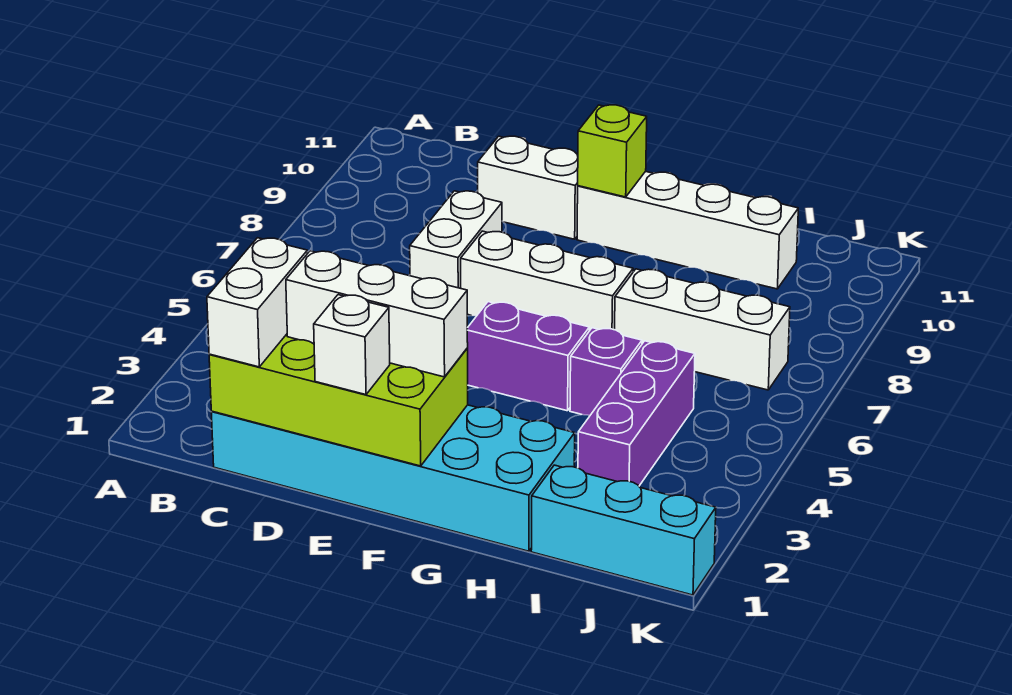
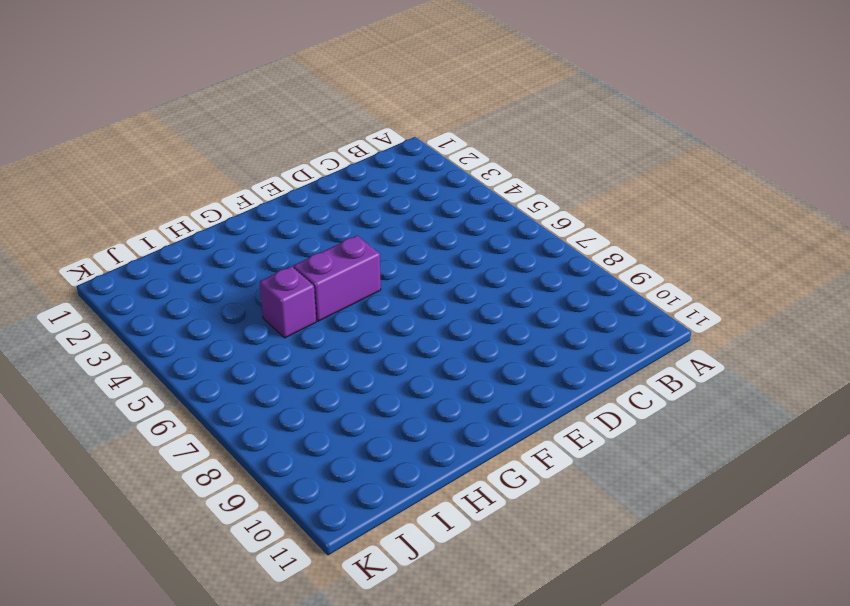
none -> cyan 2x6 brick [211,405,575,551]
none -> white 1x2 brick [410,191,502,288]
none -> white 1x2 brick [478,136,578,239]

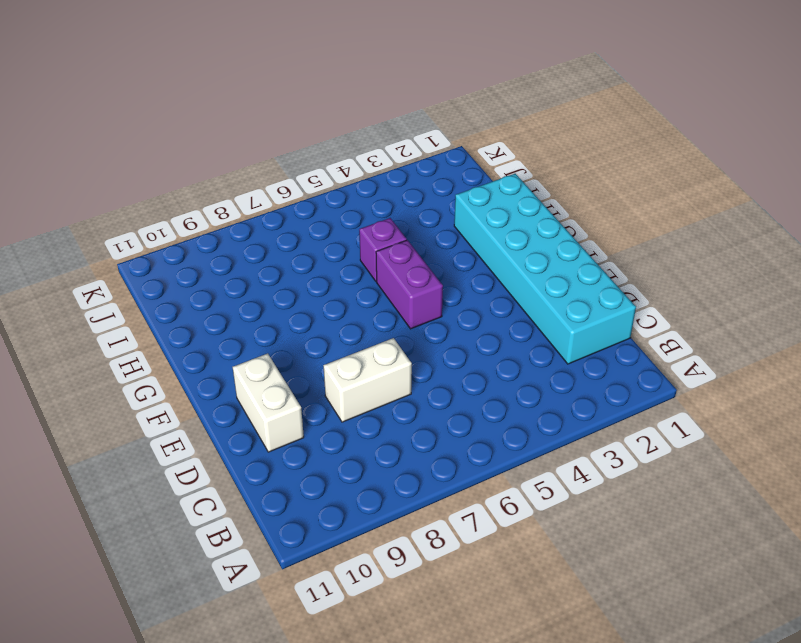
none -> white 1x3 brick [461,231,633,331]
none -> white 1x4 brick [577,171,798,289]
none -> white 1x3 brick [615,269,790,390]

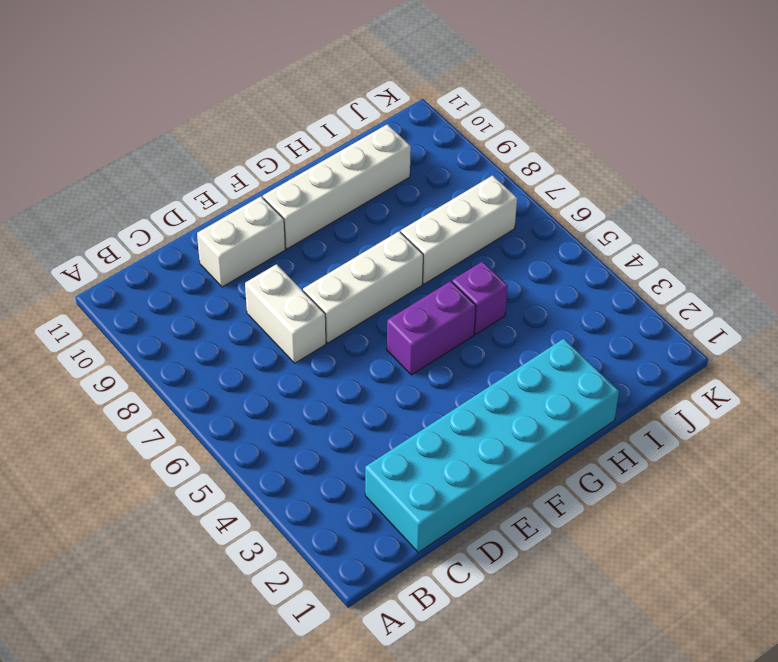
none -> cyan 1x3 brick [531,465,716,595]
none -> purple 1x3 brick [578,341,695,486]
none -> lime 2x4 brick [209,334,468,466]

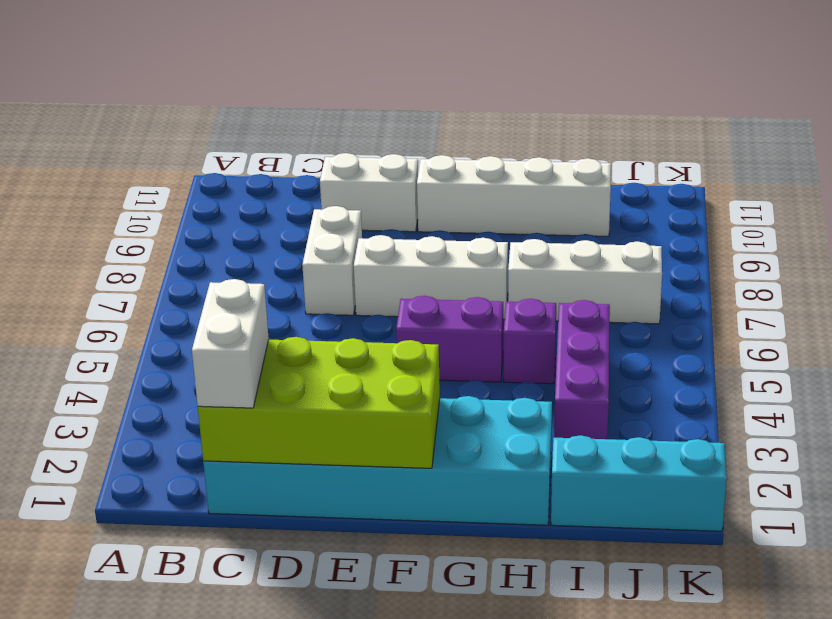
none -> lime 1x1 brick [578,105,647,197]
none -> white 1x3 brick [286,251,468,377]
none -> white 1x1 brick [314,295,390,395]

